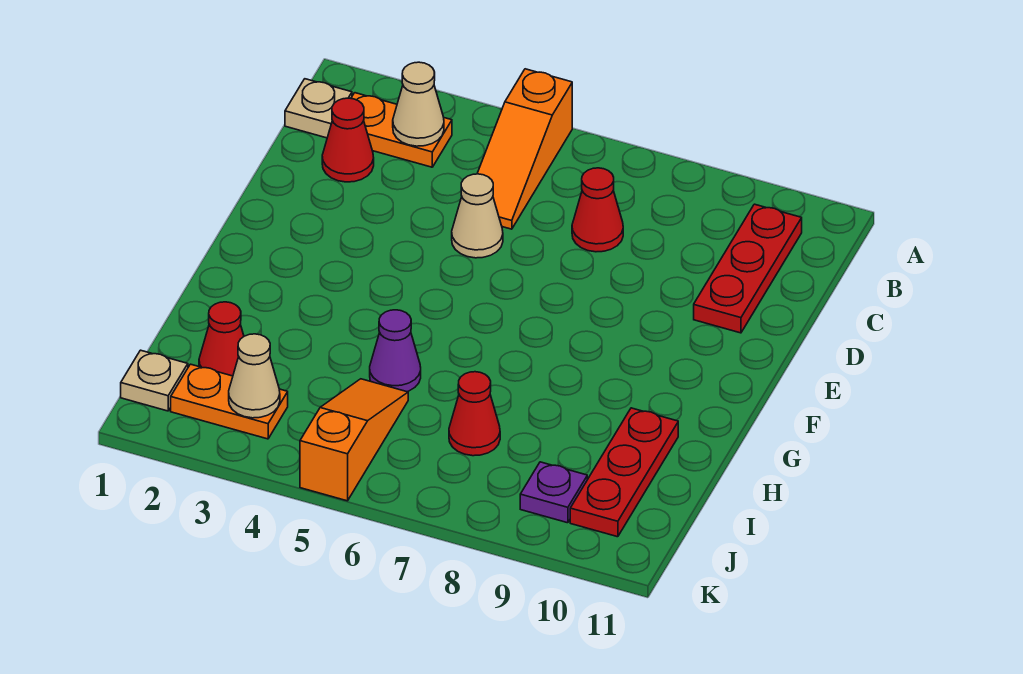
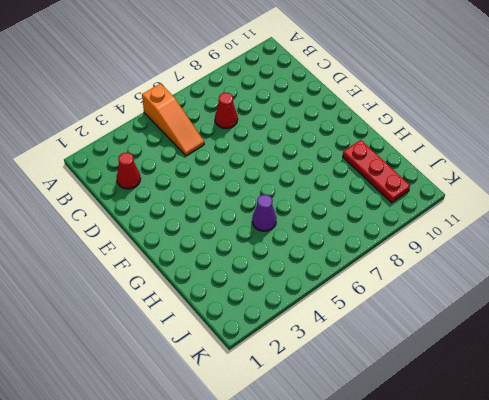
none -> tan 1x1 plate [285,79,352,138]
none -> orange 1x2 plate [351,93,452,167]
none -> red 1x3 plate [694,204,802,333]

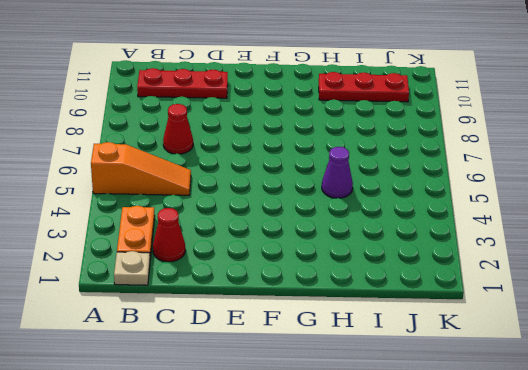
none -> tan 1x1 cone [452,174,503,258]
none -> red 1x1 cone [199,302,244,376]
none -> orange 1x3 slope [300,379,408,501]

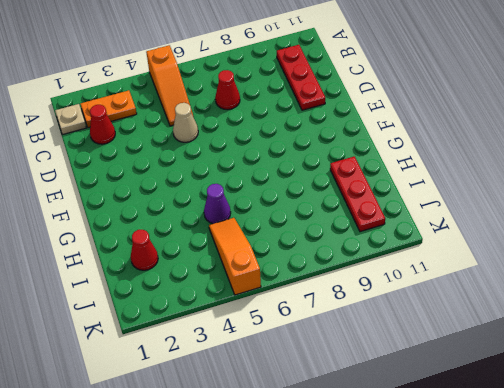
none -> red 1x1 cone [449,372,500,456]
none -> tan 1x1 plate [121,350,188,411]
none -> orange 1x2 plate [171,364,288,439]

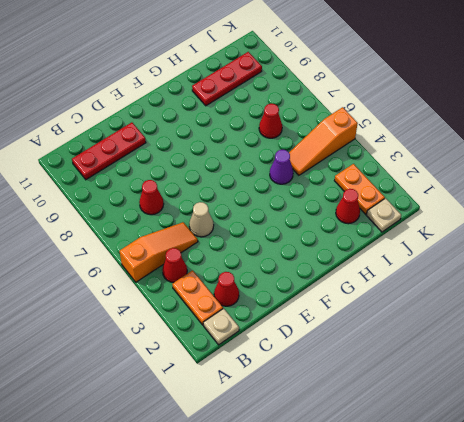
red 1x1 cone [162,248,187,283] -> none
none -> purple 1x1 plate [520,462,587,523]
none -> tan 1x1 cone [393,62,444,146]
none -> tan 1x1 cone [229,334,280,418]

